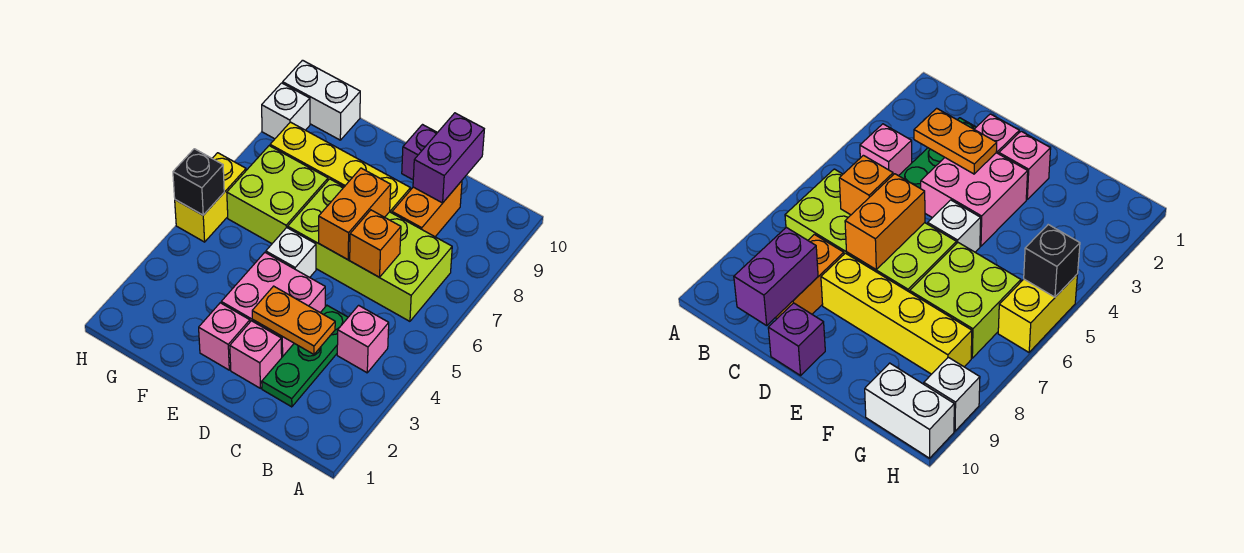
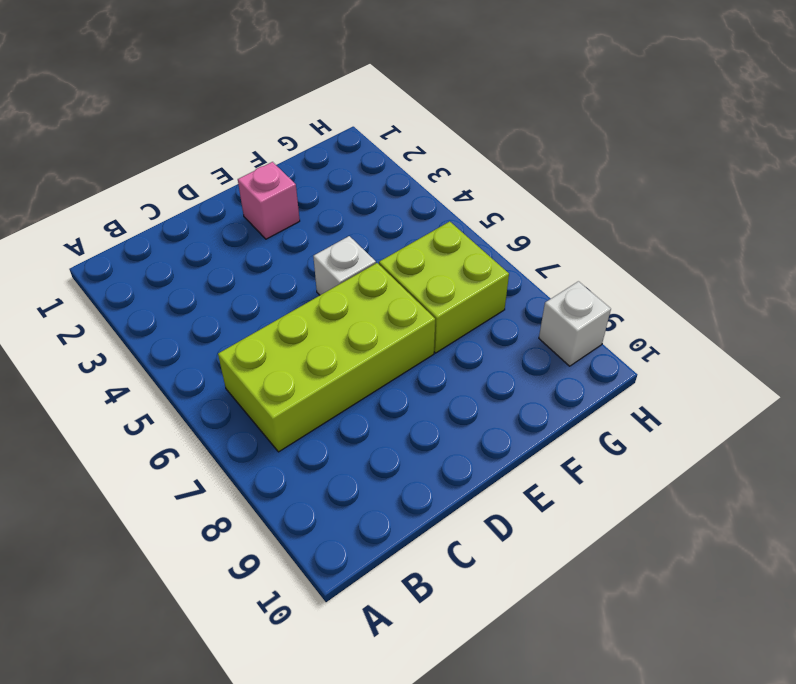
none -> pink 1x1 brick [337,305,389,373]
none -> green 1x3 plate [262,306,348,407]
none -> orange 1x2 brick [392,181,462,237]

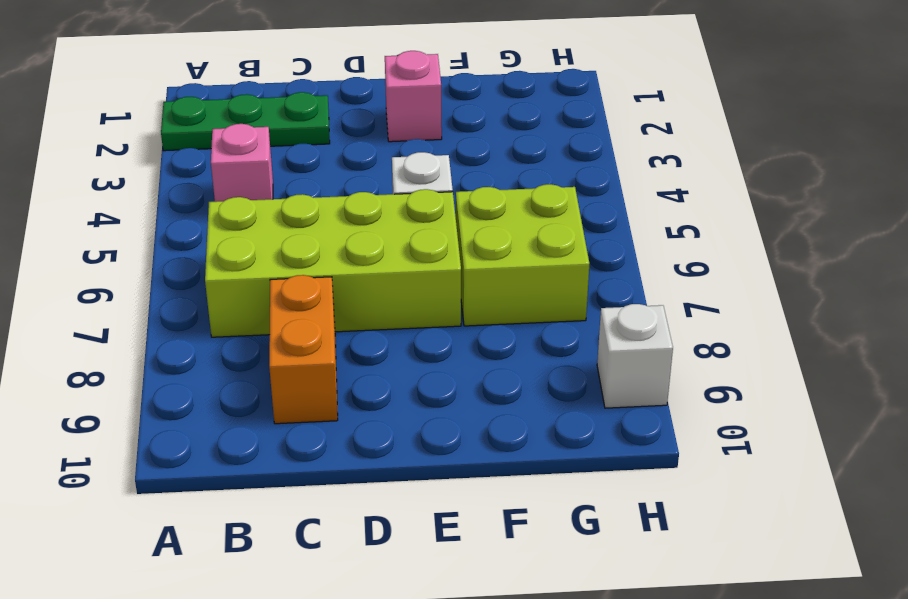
green 1x3 plate [161,92,330,151] -> green 1x3 plate turned to [262,306,348,407]
none -> pink 1x1 brick [230,321,282,388]
none -> pink 2x2 brick [221,253,325,357]
none -> yellow 1x4 brick [270,122,410,213]

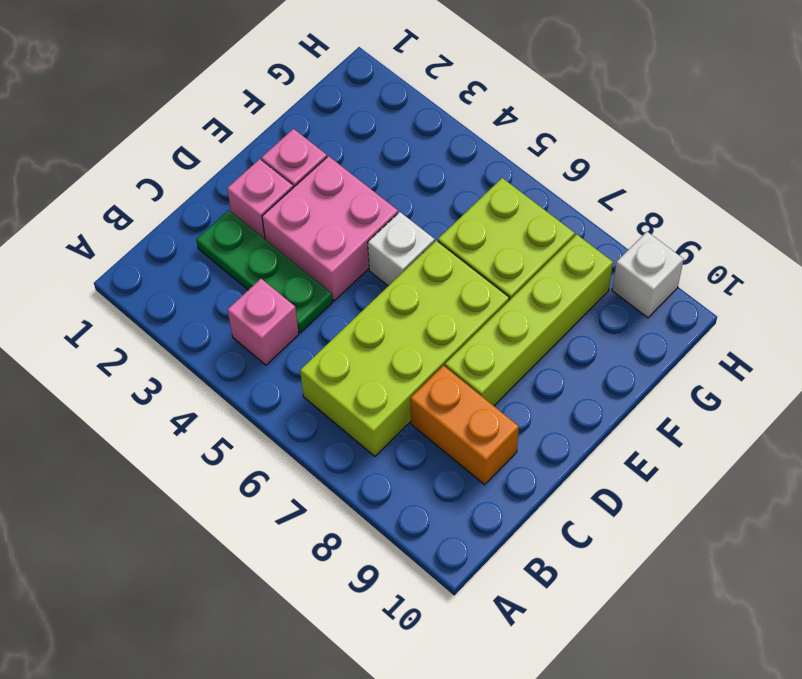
lime 1x4 brick [445,234,613,406] -> yellow 1x4 brick [270,122,410,213]
none -> purple 1x1 brick [402,125,437,180]
none -> white 1x2 brick [283,60,360,140]
none -> yellow 1x2 brick [175,153,246,242]

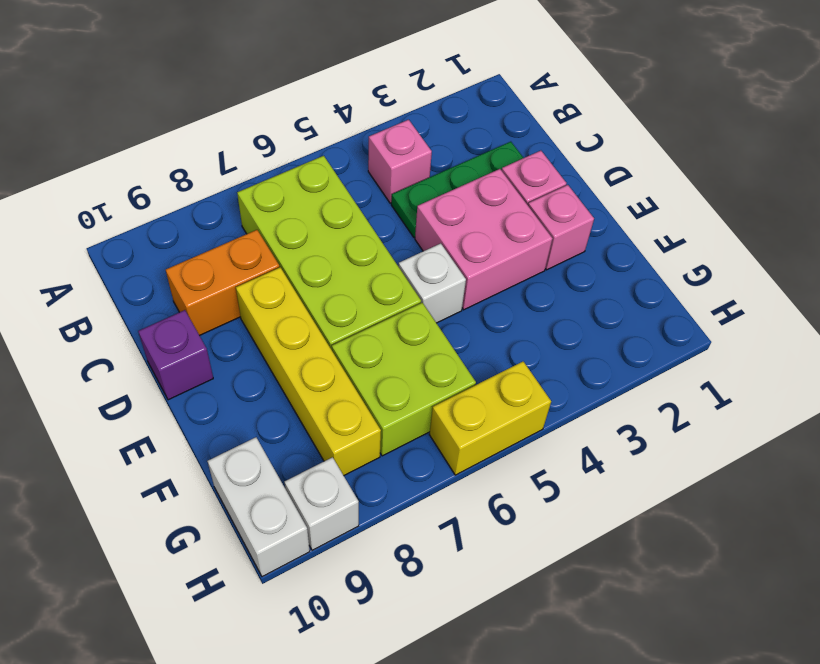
none -> orange 1x2 plate [252,286,335,354]
none -> orange 1x1 brick [350,210,401,277]
none -> purple 1x2 brick [413,113,484,203]

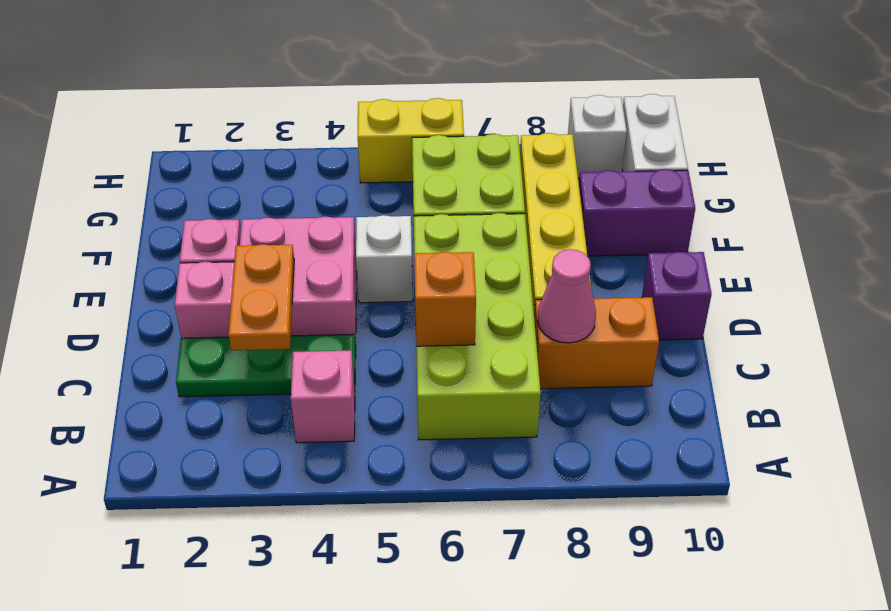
pink 1x1 cone [537,249,596,343] -> none
purple 1x2 brick [579,169,695,256] -> purple 1x2 brick moved to [413,113,484,203]
none -> orange 1x2 brick [319,168,391,260]
none -> black 1x1 brick [173,149,224,215]

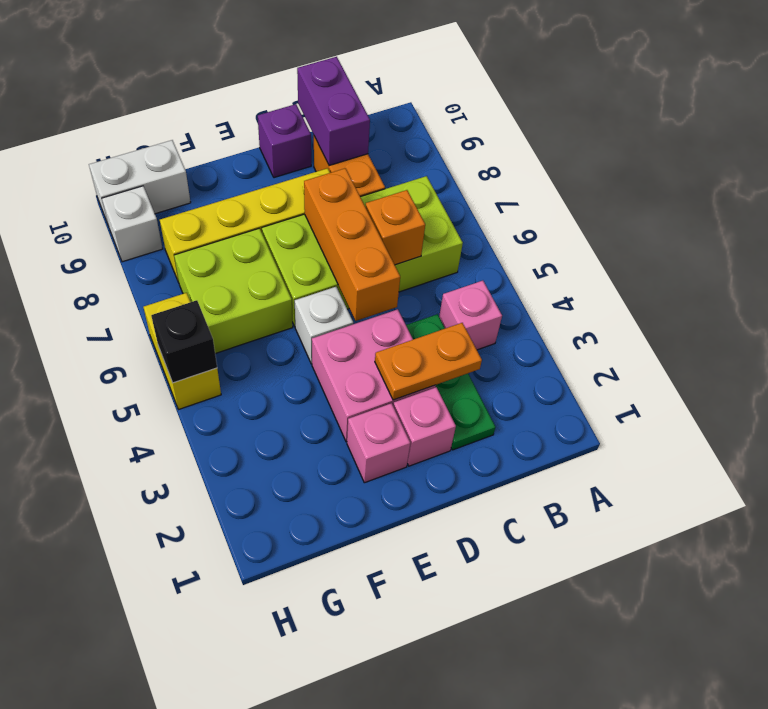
orange 1x3 brick [304,168,400,321] -> orange 1x2 brick [319,168,391,260]

